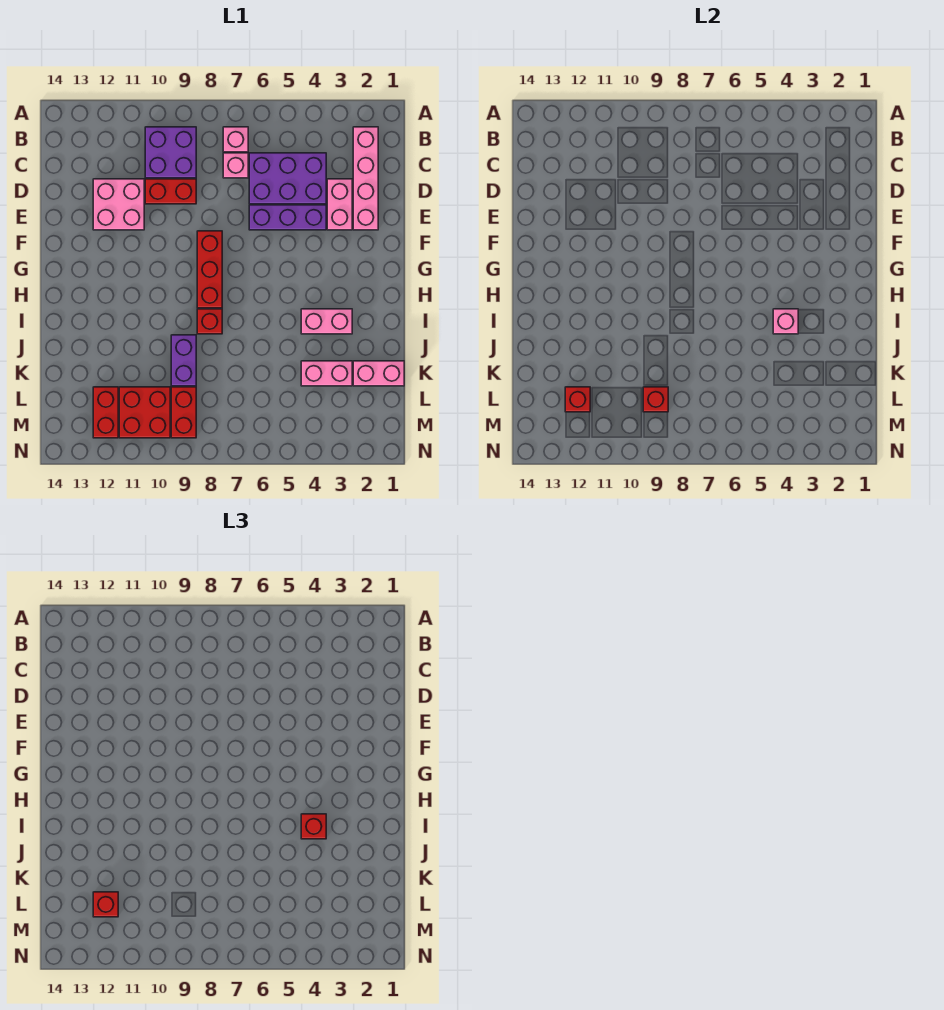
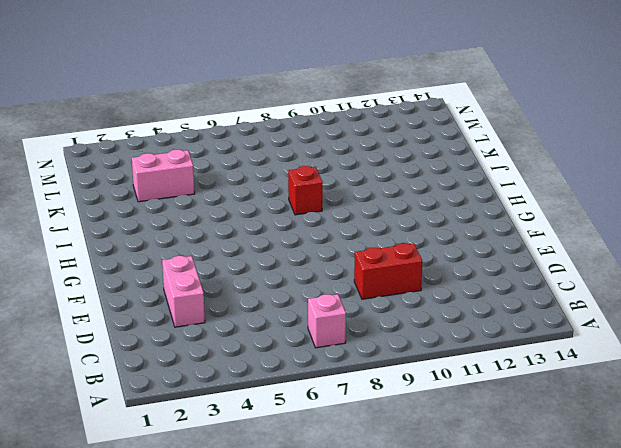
none -> pink 1x4 brick [353,127,378,230]
none -> purple 2x2 brick [145,127,196,178]
none -> purple 2x3 brick [249,153,326,204]

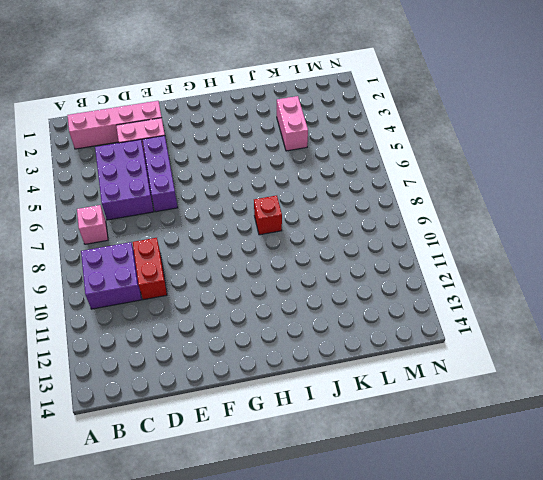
none -> pink 1x1 brick [223,153,248,178]
none -> pink 2x2 brick [93,179,144,230]
none -> red 1x3 brick [197,231,222,308]

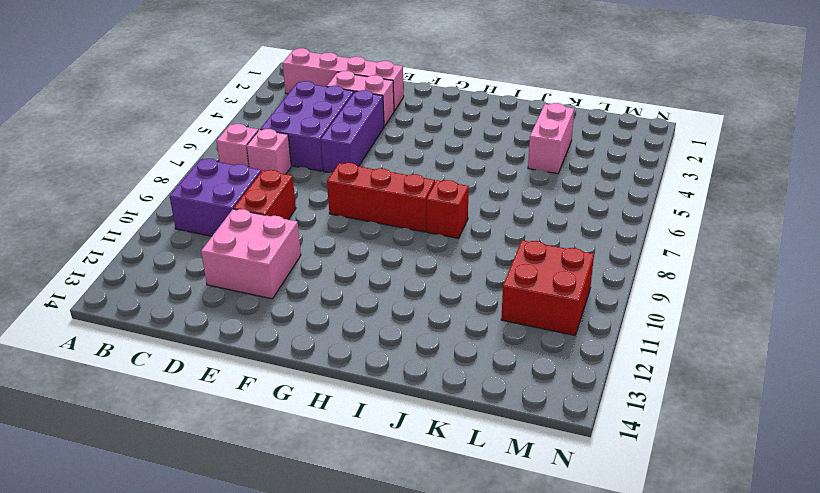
none -> pink 1x2 brick [301,309,352,334]
none -> purple 1x2 brick [171,335,196,386]
none -> pink 1x2 brick [353,361,404,386]

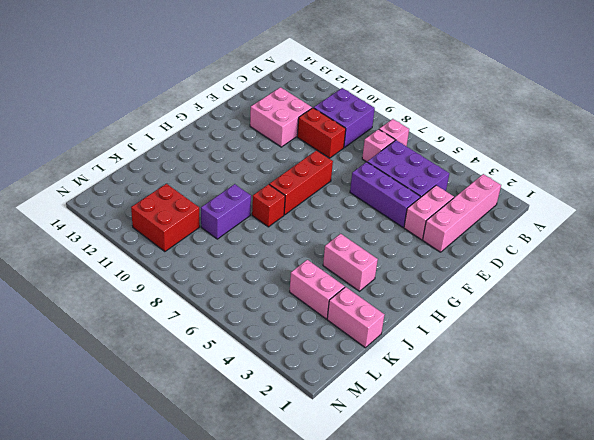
none -> red 1x2 brick [171,387,196,438]
none -> red 1x2 brick [93,387,118,438]
none -> pink 1x1 brick [773,309,798,334]

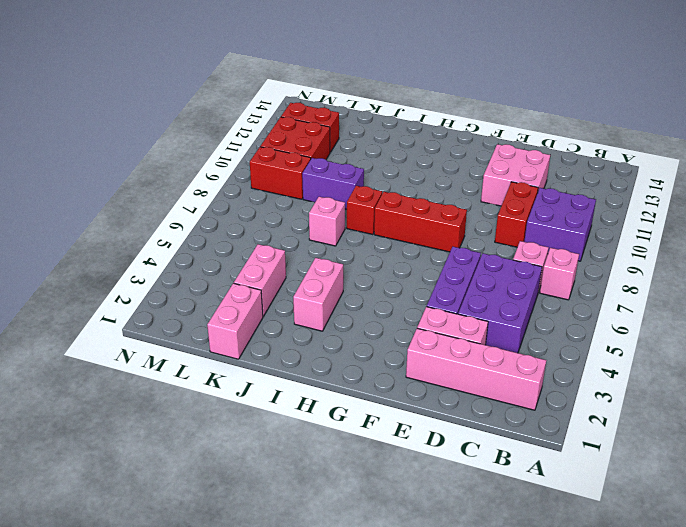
pink 1x1 brick [309,197,345,246] -> pink 1x1 brick moved to [773,309,798,334]
none -> red 1x1 brick [643,387,668,412]
none -> red 1x1 brick [565,387,590,412]
none -> red 1x1 brick [301,814,326,839]

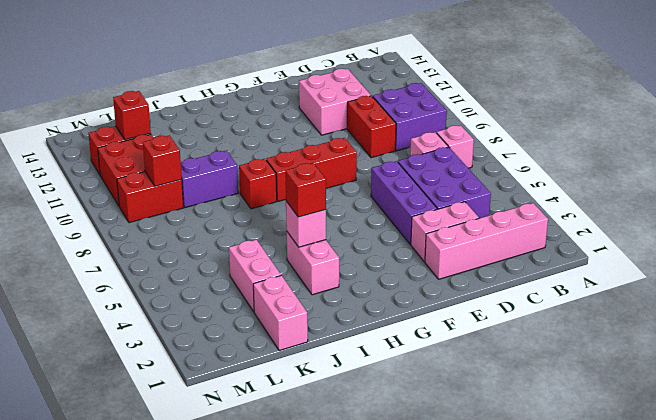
none -> red 1x1 brick [93,892,118,917]

